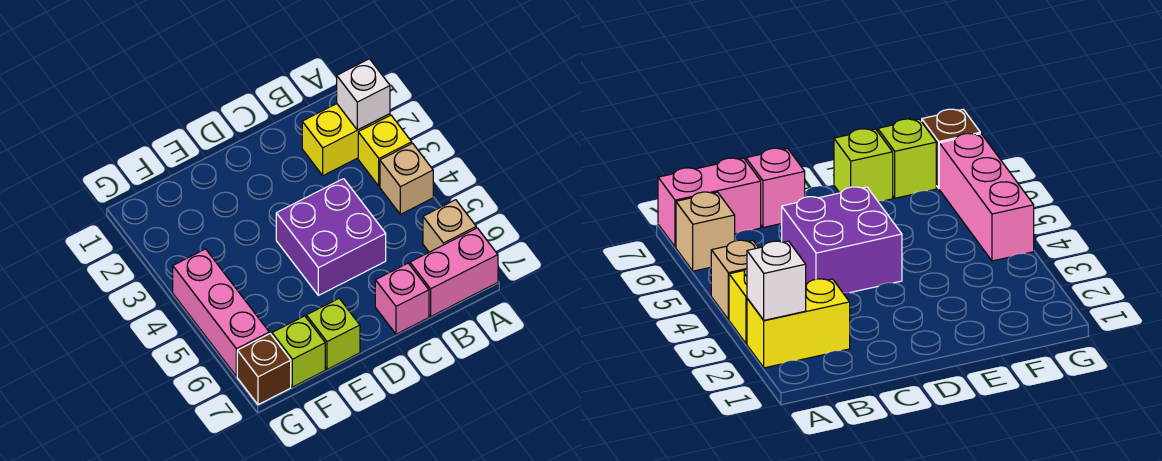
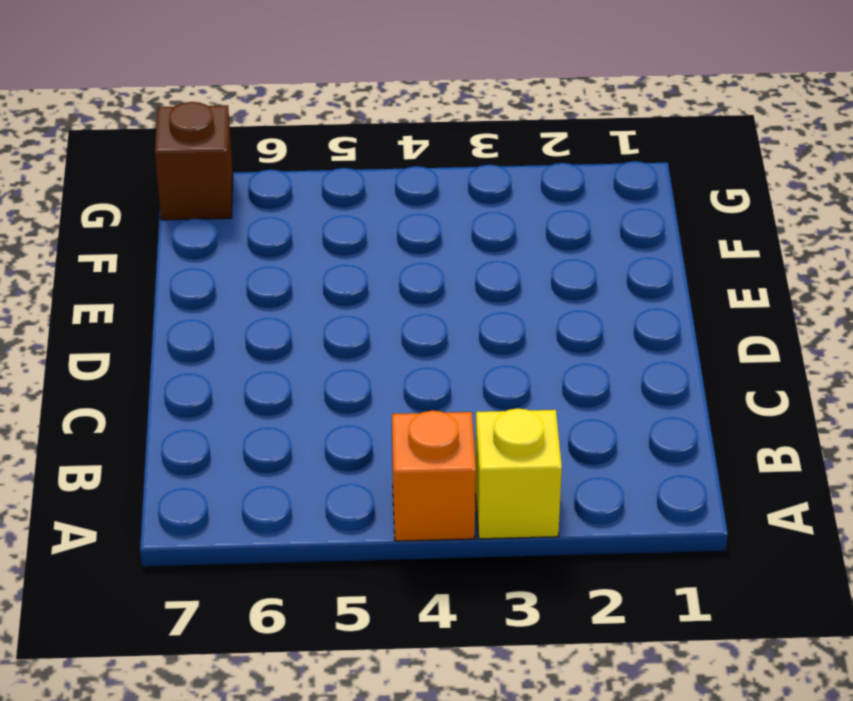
orange 1x1 brick [392,411,476,541] -> tan 1x1 brick [380,143,433,214]
none -> yellow 1x2 brick [302,104,390,176]
none -> tan 1x1 brick [423,200,476,252]
none -> pink 1x2 brick [410,228,498,316]

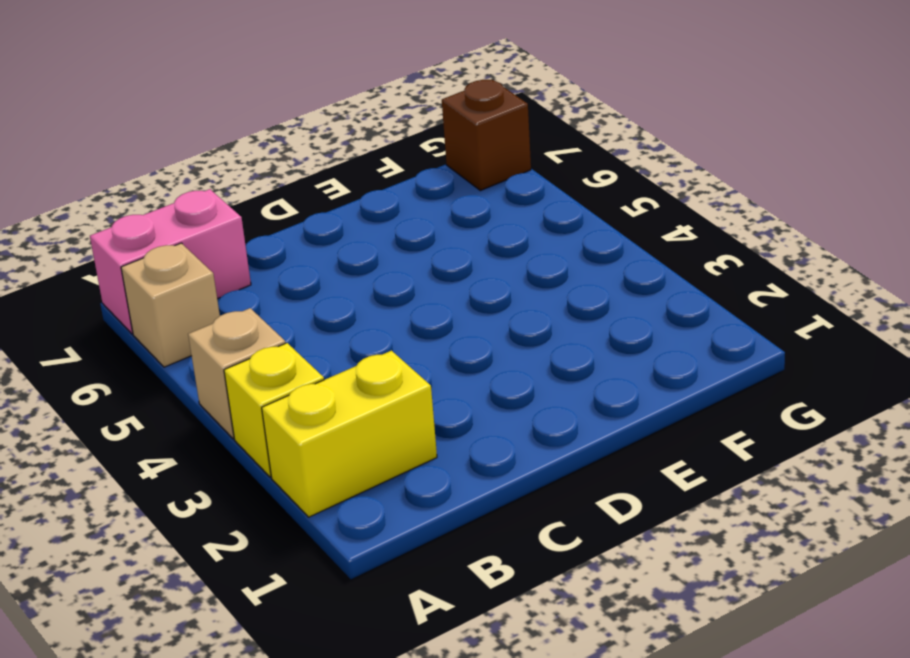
none -> purple 2x2 brick [276,179,386,295]
none -> pink 1x1 brick [375,263,429,334]
none -> lime 1x1 brick [306,299,360,369]

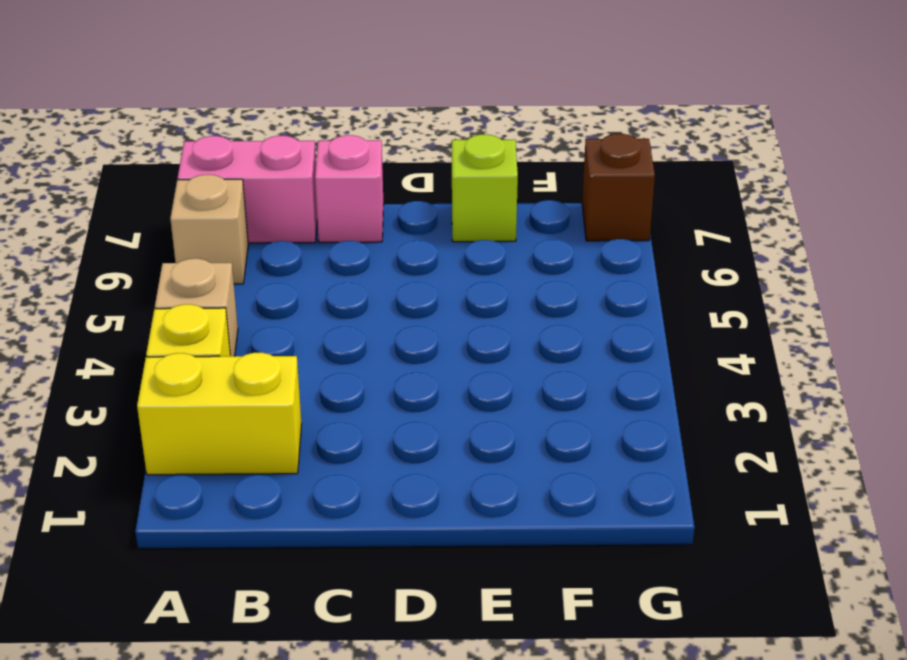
none -> purple 2x2 brick [276,179,386,295]
none -> lime 1x1 brick [272,316,325,387]
none -> pink 1x3 brick [173,249,269,376]

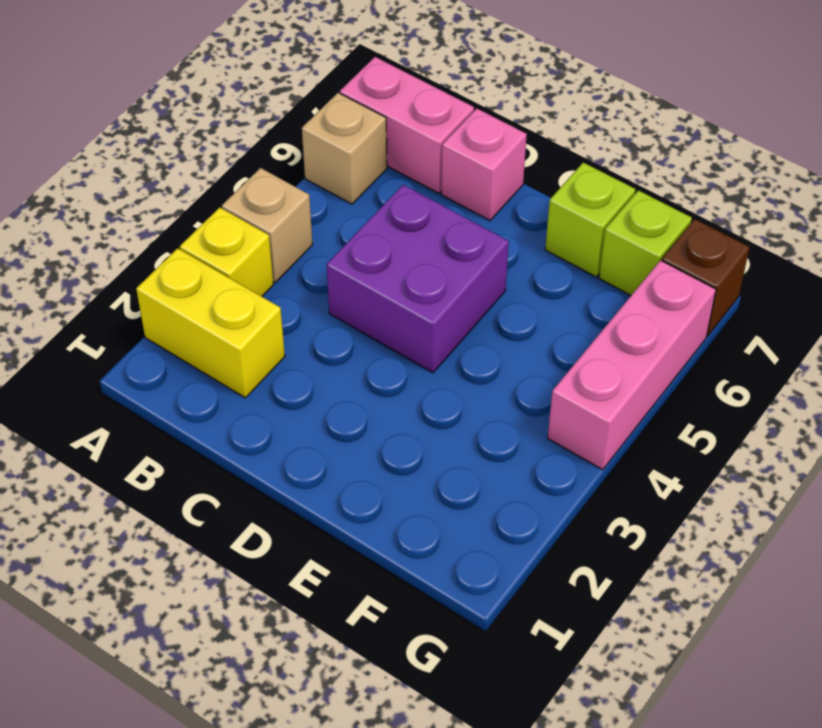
none -> white 1x1 brick [337,59,390,130]

